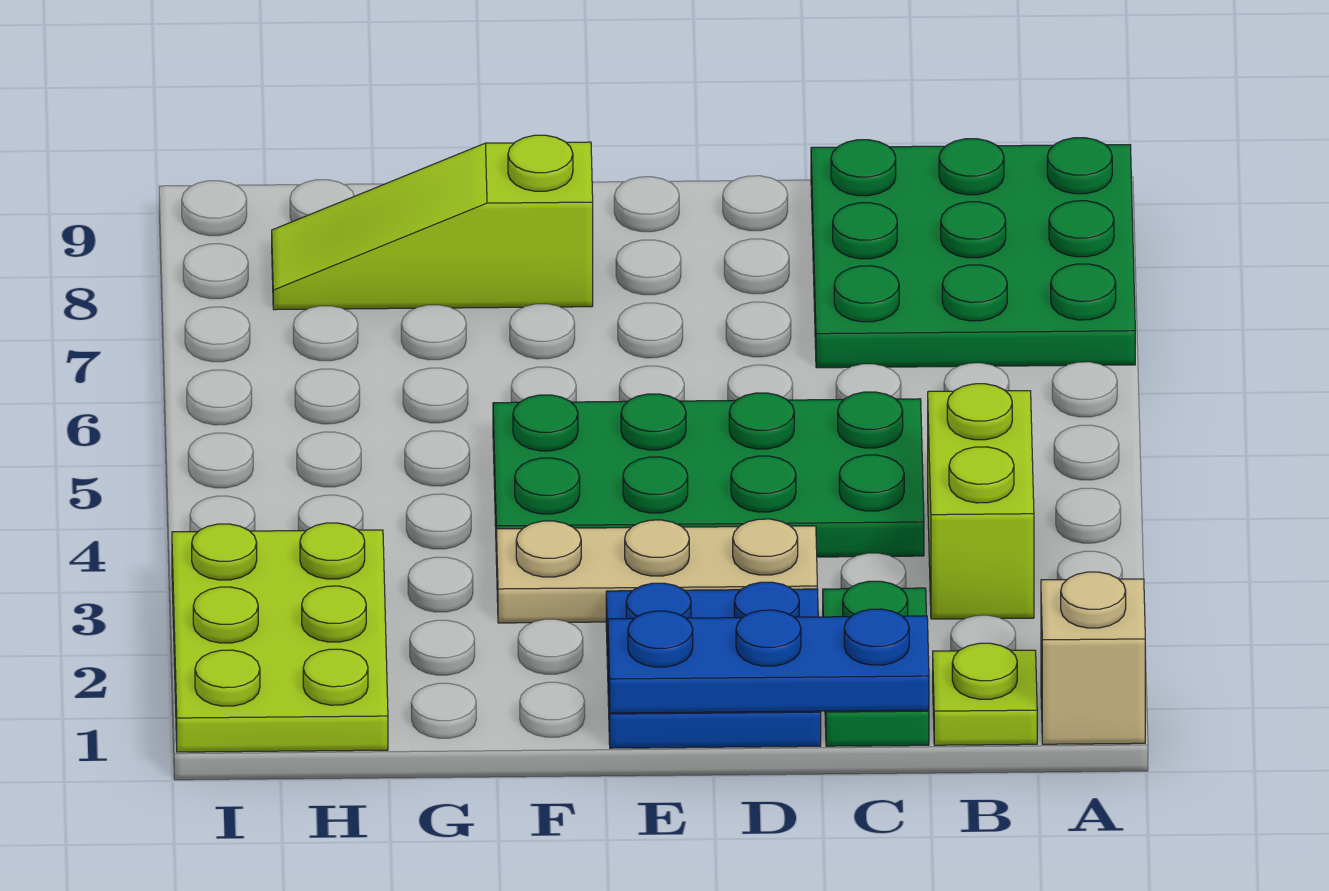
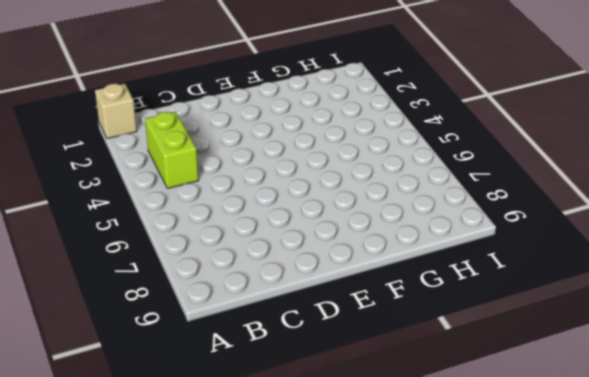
none -> green 3x3 plate [811,138,1135,368]
none -> lime 1x1 plate [933,643,1037,745]

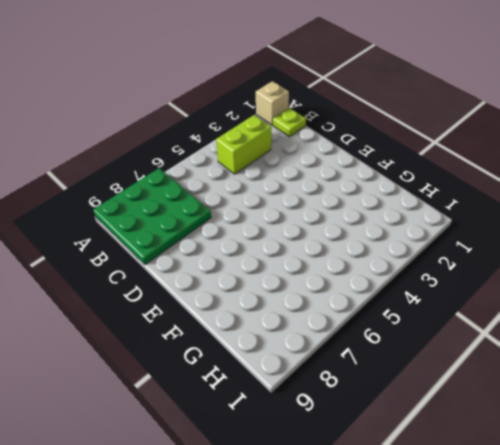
none -> green 1x2 plate [823,581,929,746]
none -> green 2x4 plate [493,392,924,557]

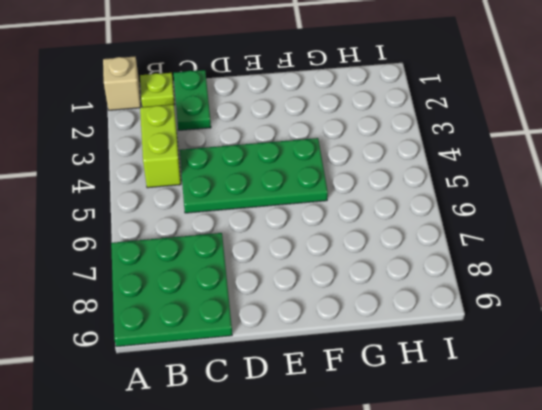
none -> blue 2x2 plate [606,582,821,748]
none -> tan 1x3 plate [496,519,817,623]

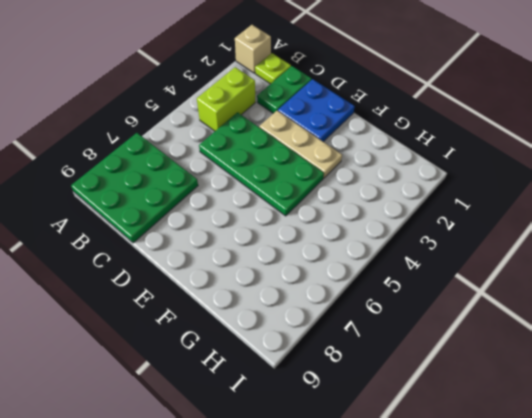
none -> lime 1x3 slope [272,135,593,310]
none -> lime 2x3 plate [172,523,388,752]

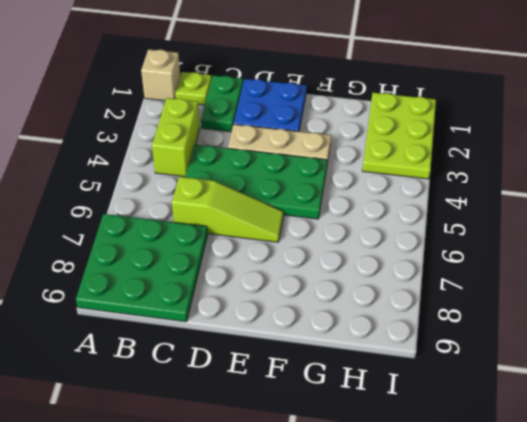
lime 1x3 slope [172,177,283,242] -> lime 1x3 slope moved to [272,135,593,310]
none -> blue 1x3 plate [608,609,929,713]

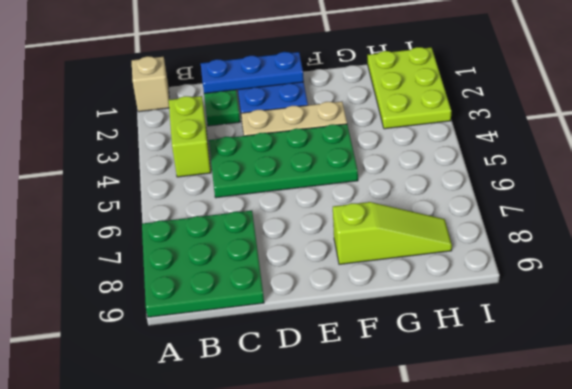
none -> lime 1x1 plate [933,643,1037,745]

